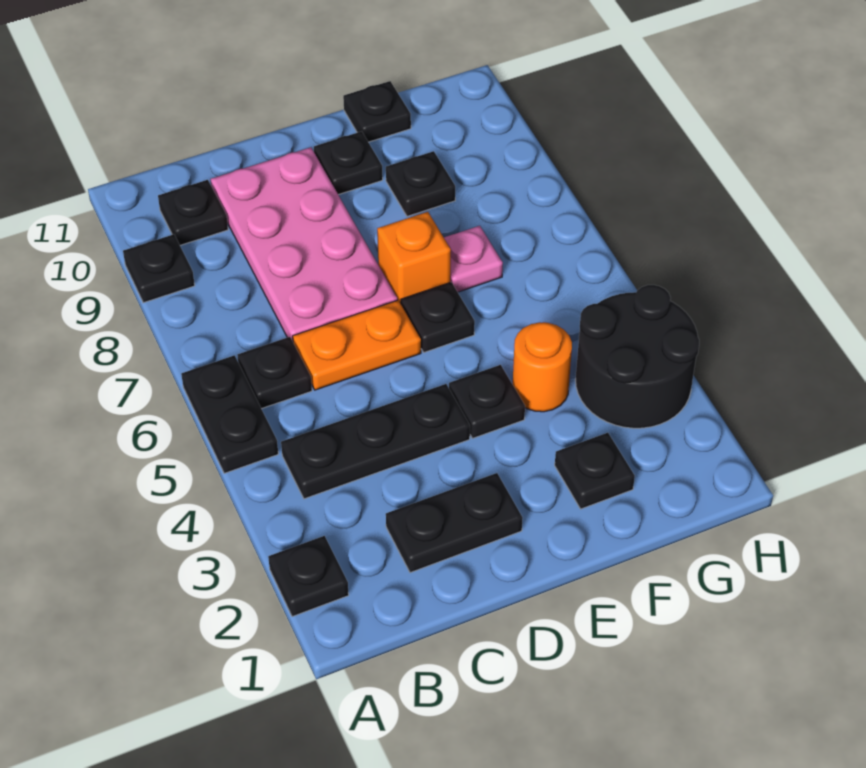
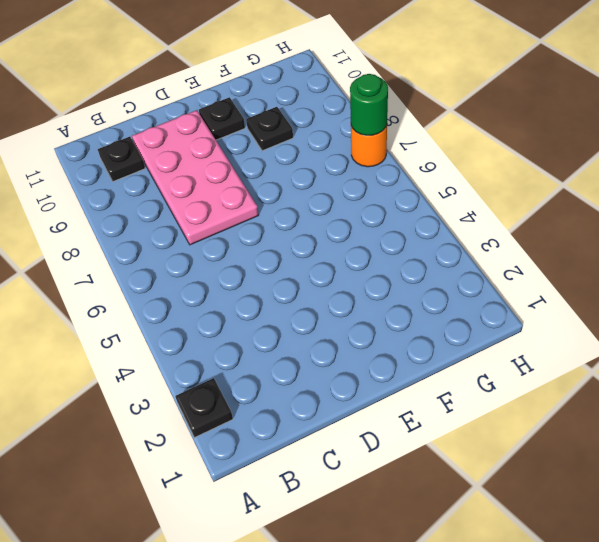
orange 1x1 round brick [351,125,387,167] -> orange 1x1 round brick moved to [513,322,572,412]
green 1x1 round brick [350,74,388,135] -> none
none -> black 1x2 plate [181,355,278,473]
none -> black 1x1 plate [123,234,195,303]
none -> black 1x3 plate [281,384,470,499]

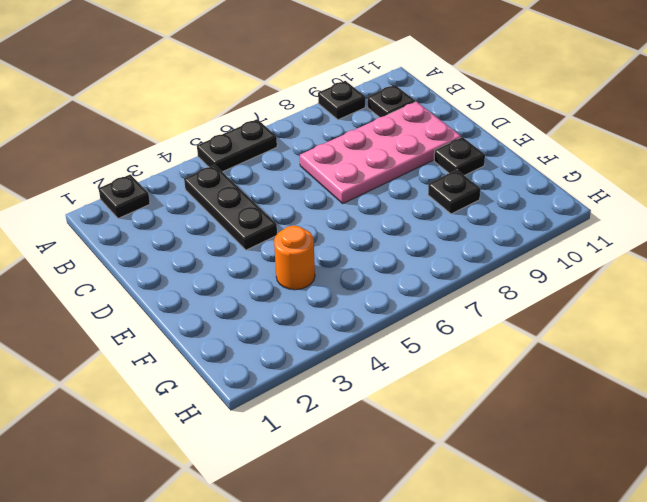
none -> black 1x1 plate [237,337,312,409]
none -> black 1x2 plate [386,473,523,573]
none -> orange 1x2 plate [293,300,421,390]

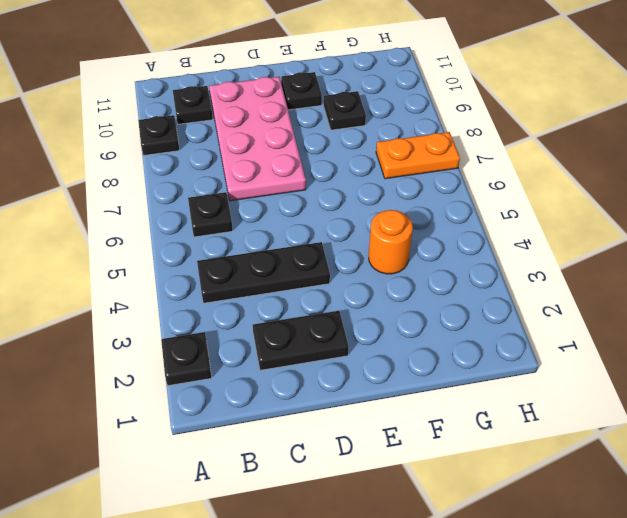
orange 1x2 plate [376,132,460,179] -> orange 1x2 plate moved to [293,300,421,390]
none -> black 1x2 plate [181,355,278,473]
none -> black 1x1 plate [449,365,525,438]
none -> black 1x1 plate [401,282,475,352]

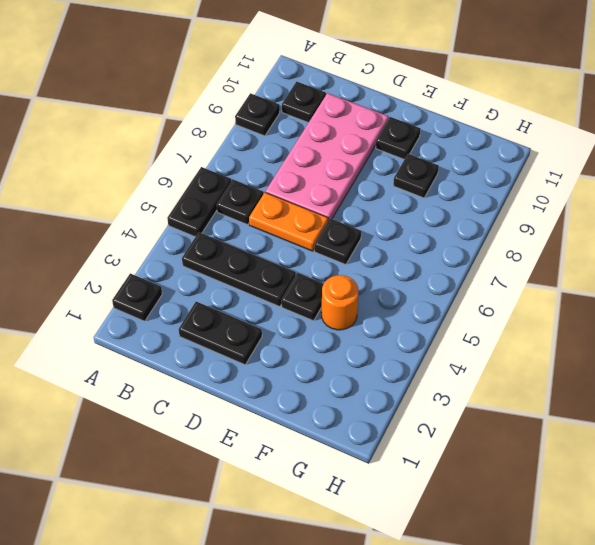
none -> orange 1x1 brick [377,212,451,304]
none -> black 1x1 plate [555,433,635,509]
none -> pink 1x1 plate [444,226,503,292]

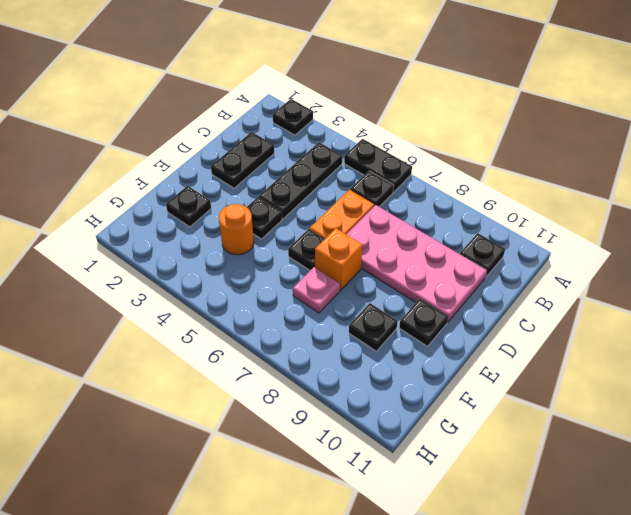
none -> black 1x1 plate [123,234,195,303]
none -> black 1x1 plate [343,81,411,142]
none -> black 2x2 round brick [575,285,699,428]

